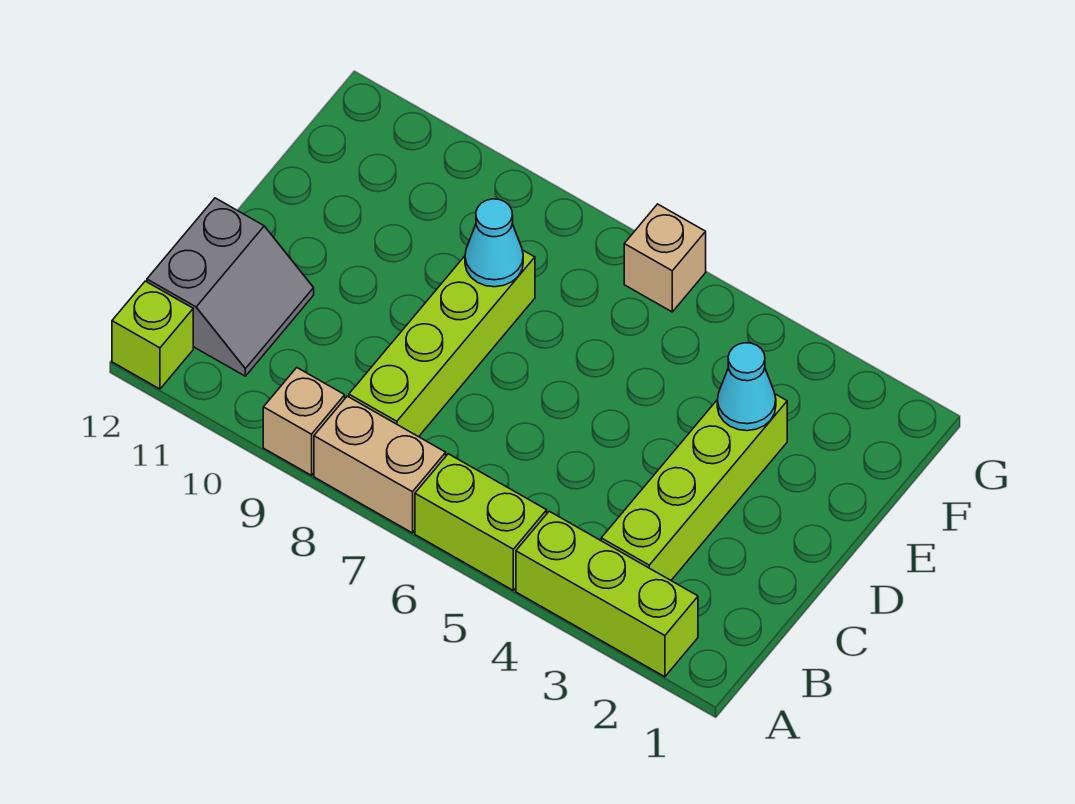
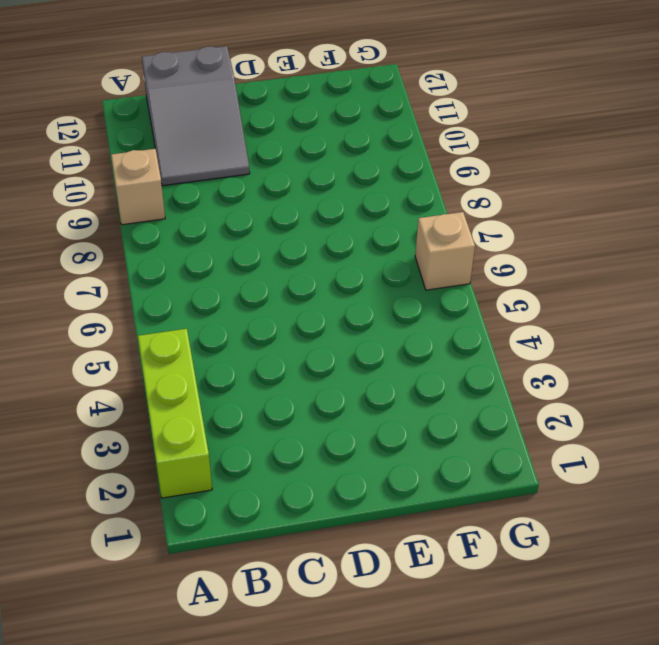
grey 2x3 slope [142,46,250,186] -> grey 2x2 slope [147,198,314,376]
none -> lime 1x2 brick [415,454,547,590]
none -> tan 1x2 brick [314,396,446,533]

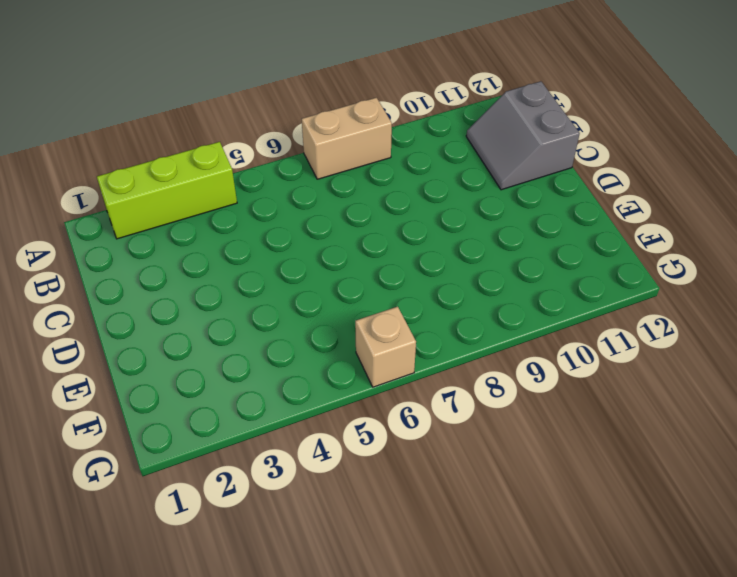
none -> lime 1x2 brick [415,454,547,590]
none -> tan 1x1 brick [263,368,345,475]

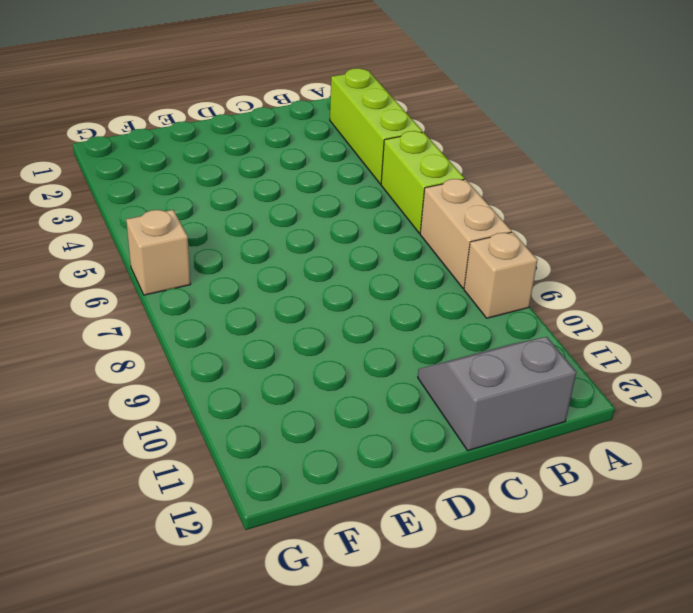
none -> lime 1x1 brick [112,281,193,389]
none -> lime 1x4 brick [601,394,787,580]

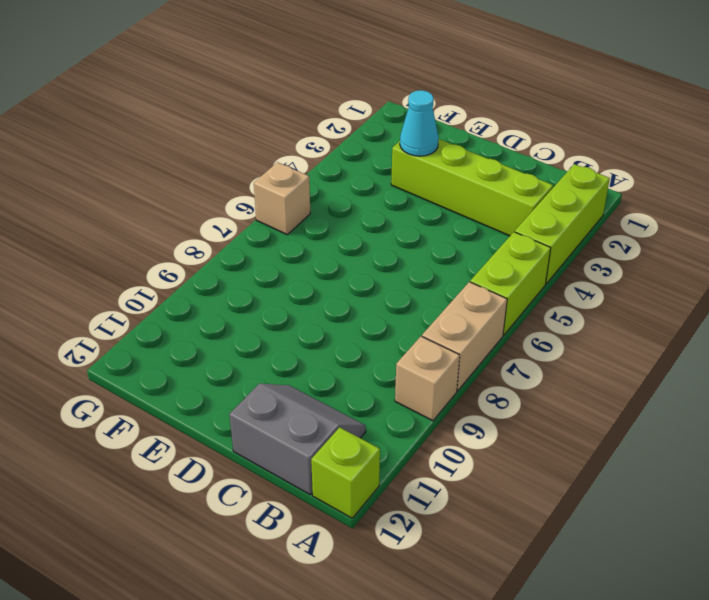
none -> lime 1x4 brick [349,250,535,437]
none -> cyan 1x1 cone [465,199,523,287]

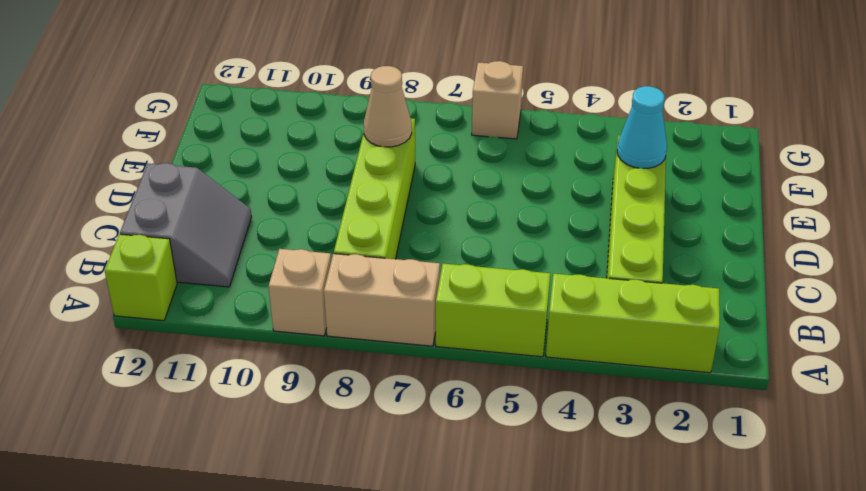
tan 1x1 cone [364,66,412,147] -> cyan 1x1 cone [465,199,523,287]

